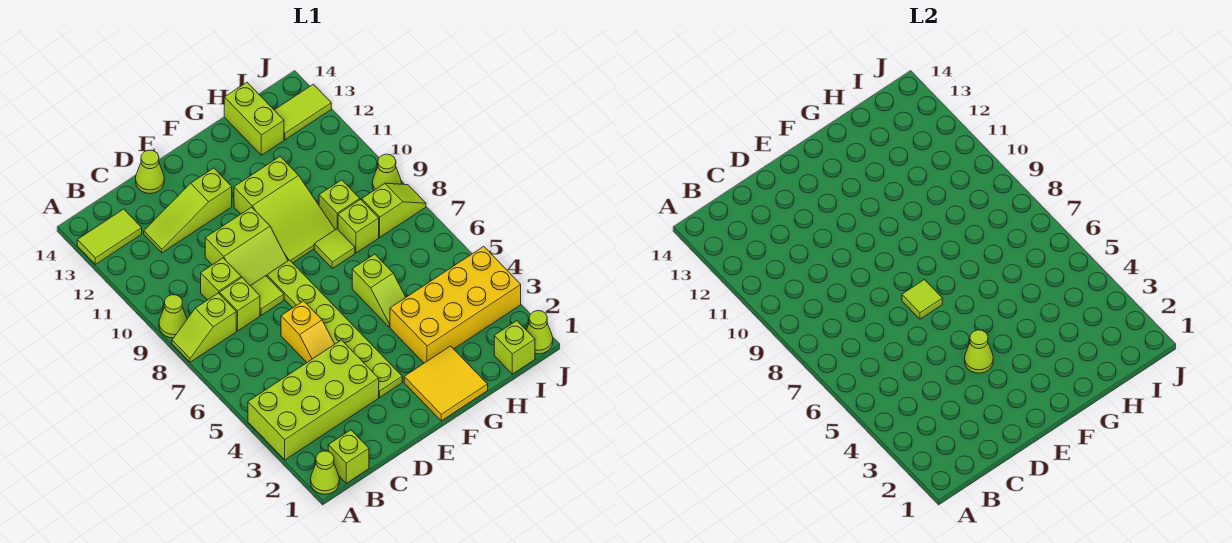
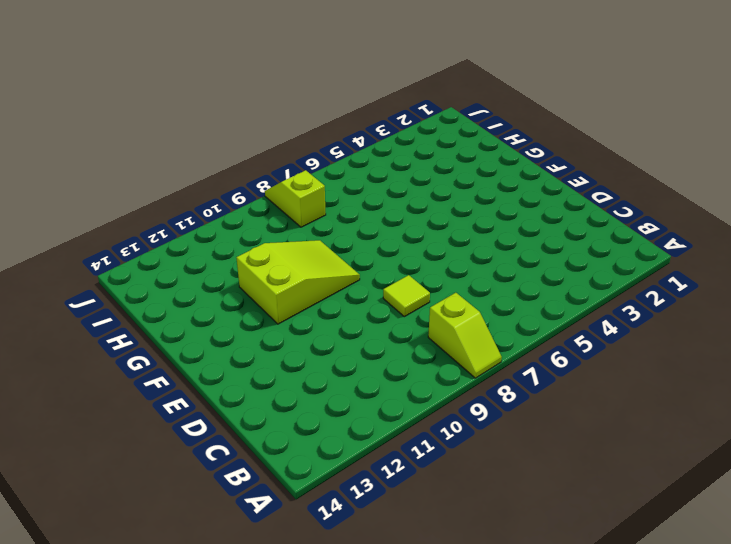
none -> lime 1x1 cone [311,451,339,494]
none -> lime 2x4 brick [248,340,379,460]
none -> lime 1x1 cone [159,295,187,338]

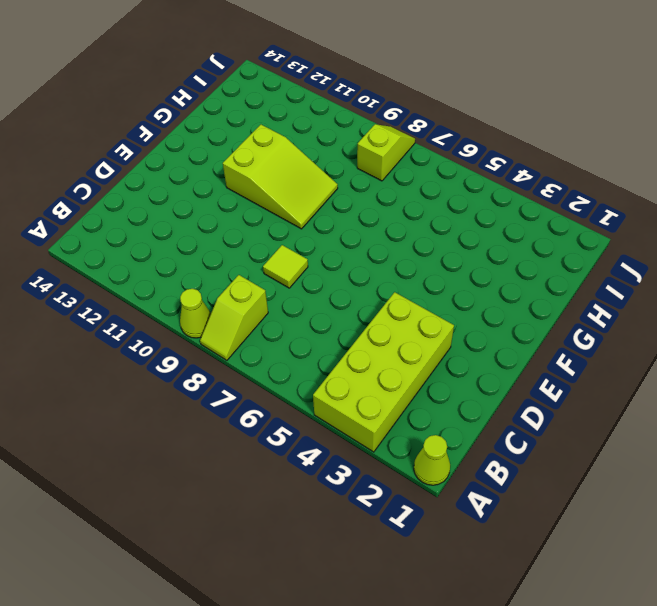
none -> lime 1x2 tile [77,209,142,264]
none -> lime 1x1 brick [328,430,369,483]
none -> lime 1x1 brick [220,278,260,331]

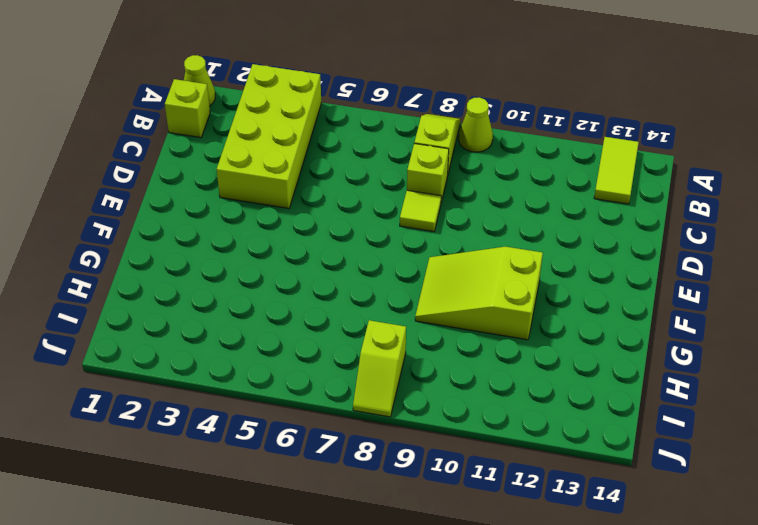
none -> lime 1x1 brick [201,258,241,300]
none -> lime 1x3 slope [144,168,232,253]
none -> yellow 1x2 slope [281,301,335,362]

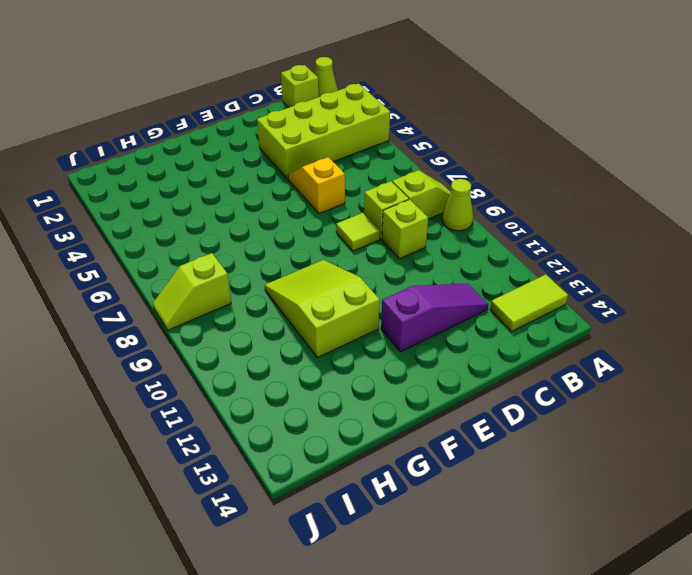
purple 1x3 slope [381,284,488,352] -> lime 1x3 slope [144,168,232,253]
none -> lime 2x2 slope [205,207,288,286]
none -> lime 1x1 cone [136,150,164,193]
none -> lime 1x6 plate [267,260,402,397]

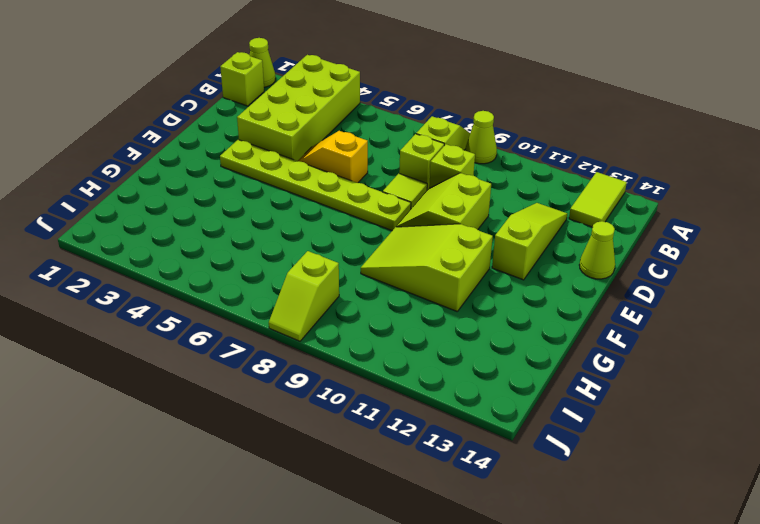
none -> yellow 2x2 tile [404,346,488,421]
none -> yellow 2x4 brick [390,246,521,363]
none -> lime 1x2 slope [352,254,406,327]

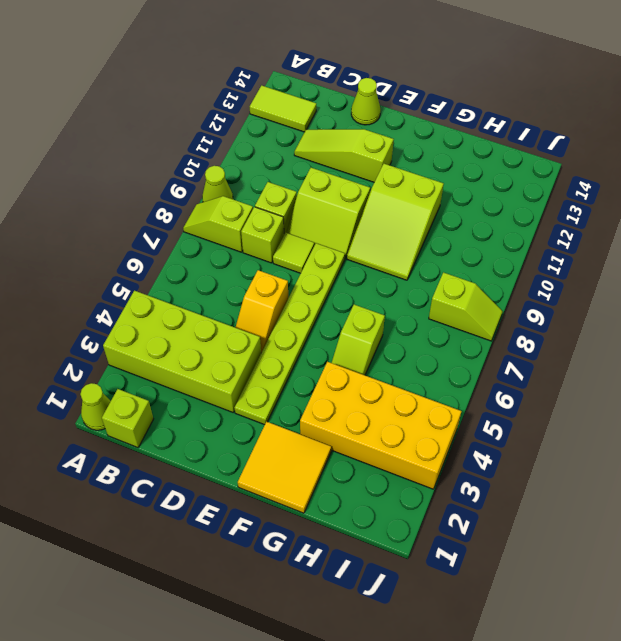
none -> lime 1x1 tile [314,229,355,269]
none -> lime 1x1 brick [338,199,379,253]
none -> lime 1x1 brick [319,180,360,230]

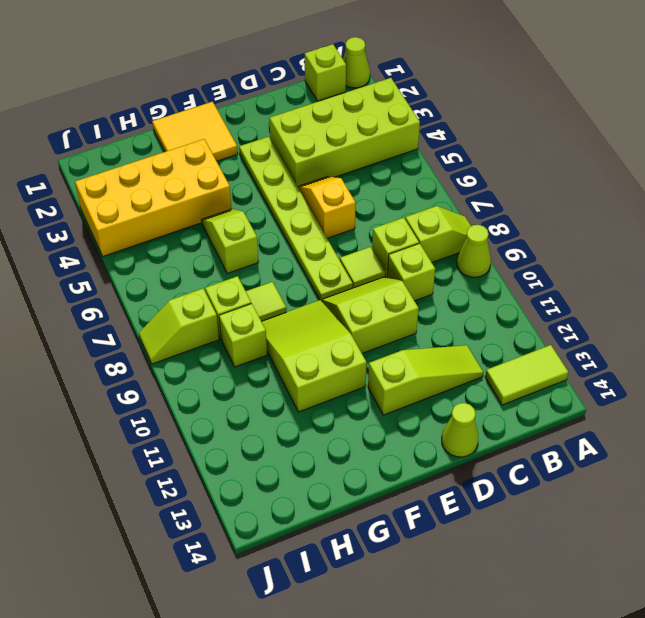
none -> lime 1x2 brick [224,82,284,155]
none -> lime 1x1 brick [494,321,535,374]
none -> lime 1x2 tile [275,84,331,140]

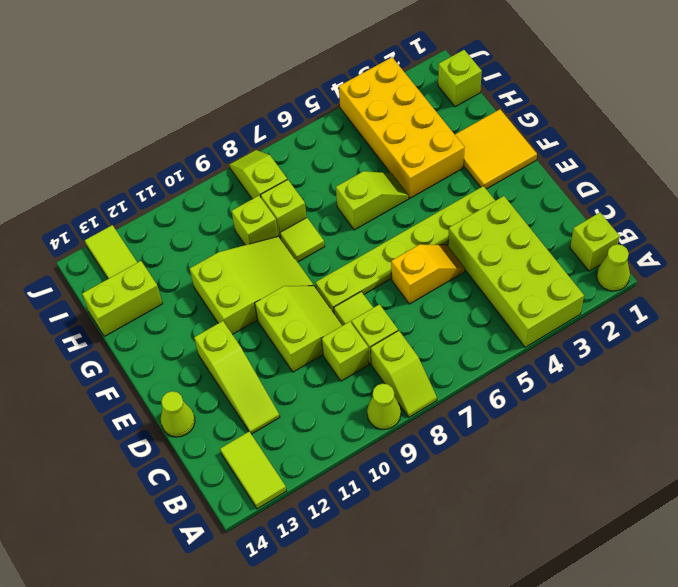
none -> lime 1x1 cone [527,311,553,354]
none -> lime 1x1 cone [372,154,401,190]
none -> lime 1x1 cone [965,330,993,373]

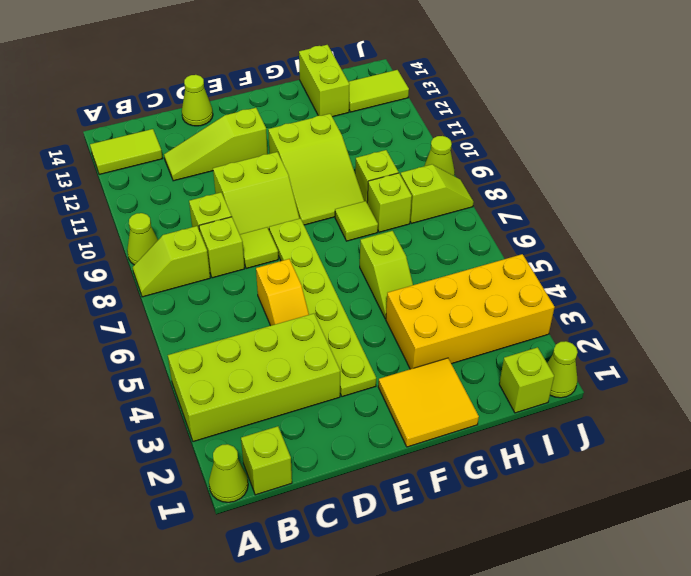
none -> lime 1x1 cone [965,330,993,373]
none -> lime 1x1 tile [902,280,942,319]

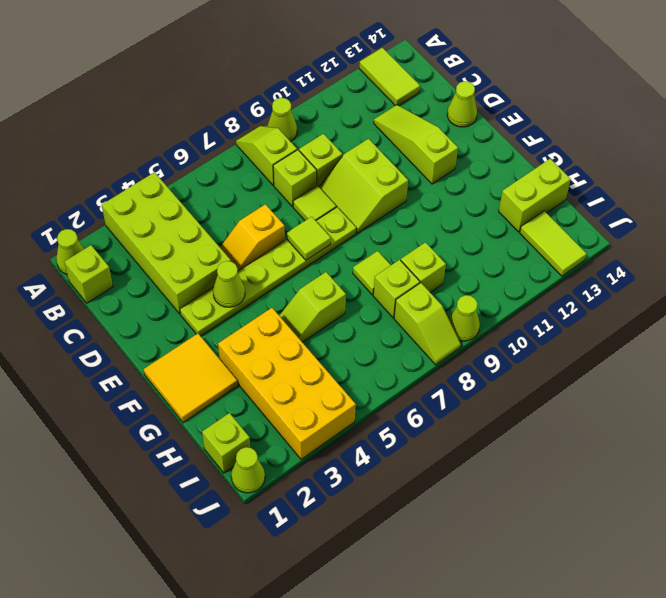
none -> lime 2x3 slope [234,157,335,263]

